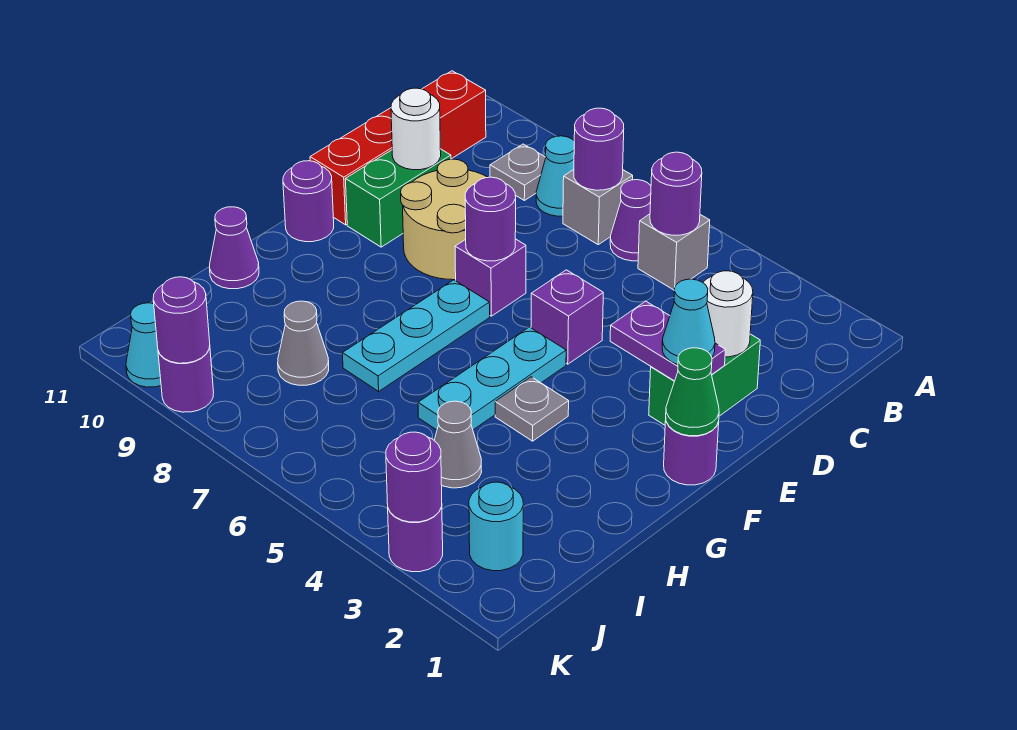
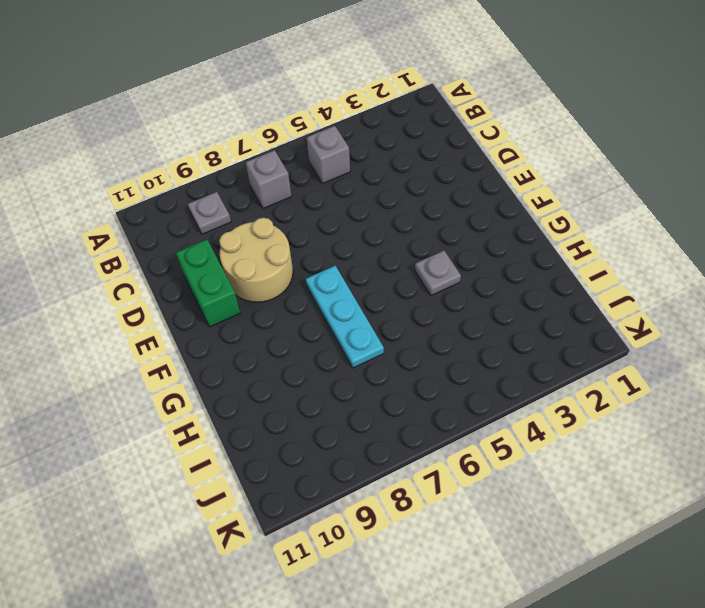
none -> purple 1x1 cone [610,180,651,261]
none -> cyan 1x1 cone [536,136,574,216]
none -> red 1x4 brick [310,71,486,225]
none -> green 1x2 brick [649,334,760,425]

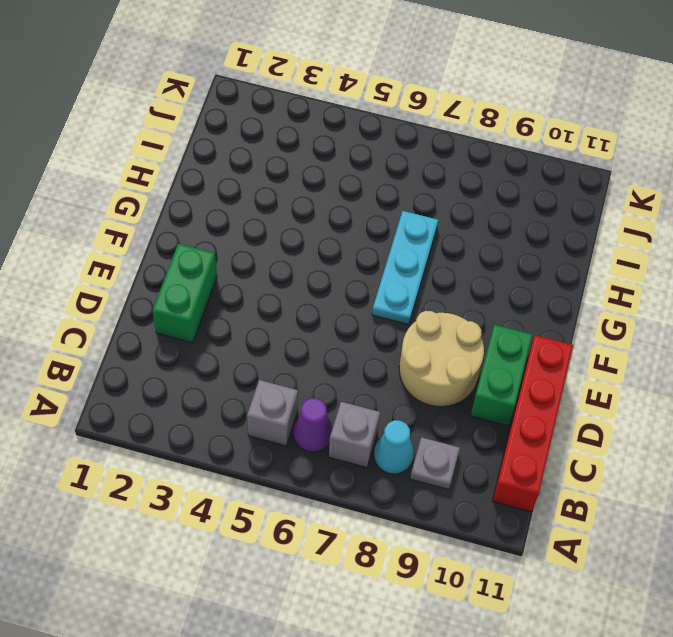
none -> purple 1x1 brick [531,270,603,364]
none -> purple 1x1 brick [455,239,526,316]
none -> purple 1x1 round brick [664,421,719,485]
none -> cyan 1x3 plate [418,327,566,430]

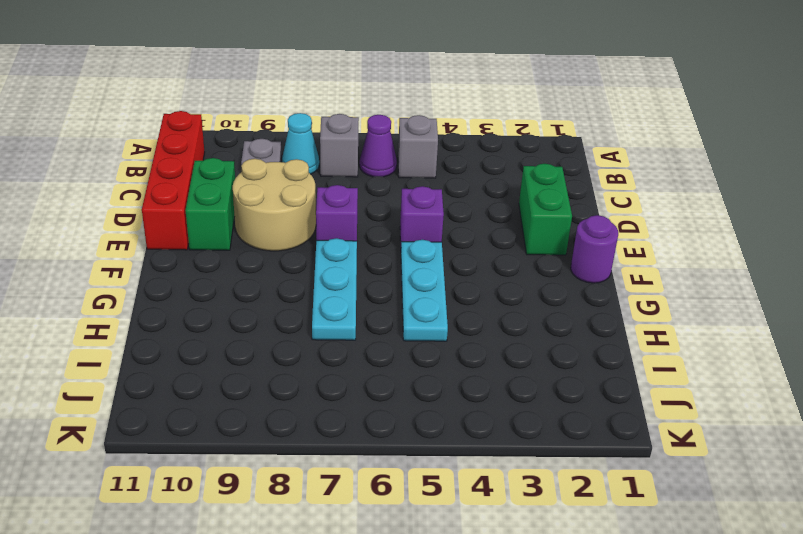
none -> purple 1x1 round brick [283,161,334,242]
none -> grey 1x1 plate [495,377,569,441]
none -> purple 1x1 cone [210,207,259,289]
none -> grey 1x1 cone [434,401,482,488]

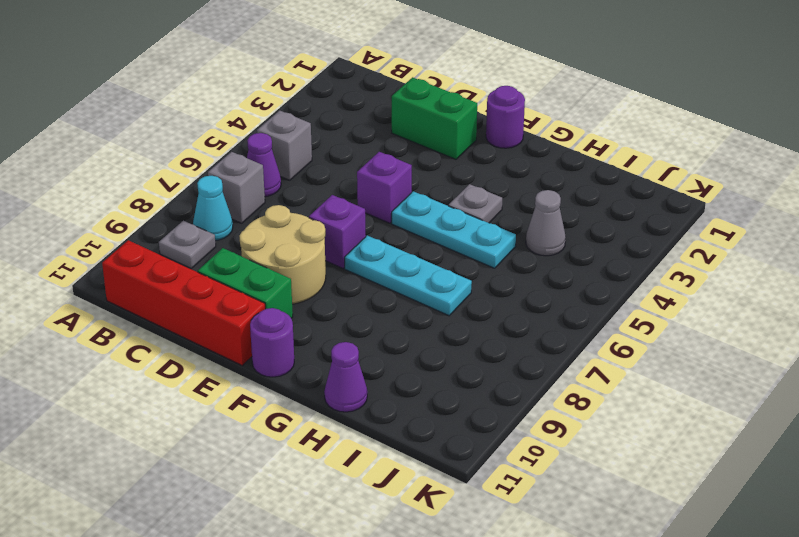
none -> grey 1x1 cone [278,301,329,385]
none -> cyan 1x1 round brick [469,482,523,571]
none -> purple 1x1 round brick [388,507,443,572]
none -> purple 1x1 round brick [158,347,214,412]

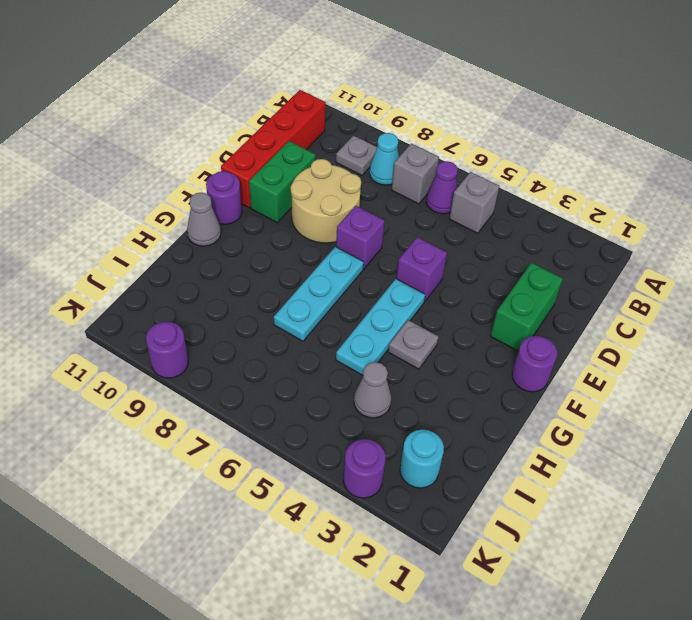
grey 1x1 cone [187,193,221,246] -> grey 1x1 cone moved to [278,301,329,385]
none -> purple 1x1 cone [210,207,259,289]
none -> cyan 1x1 cone [126,303,161,387]
none -> purple 1x1 round brick [650,152,702,235]
none -> purple 1x1 round brick [574,108,624,190]

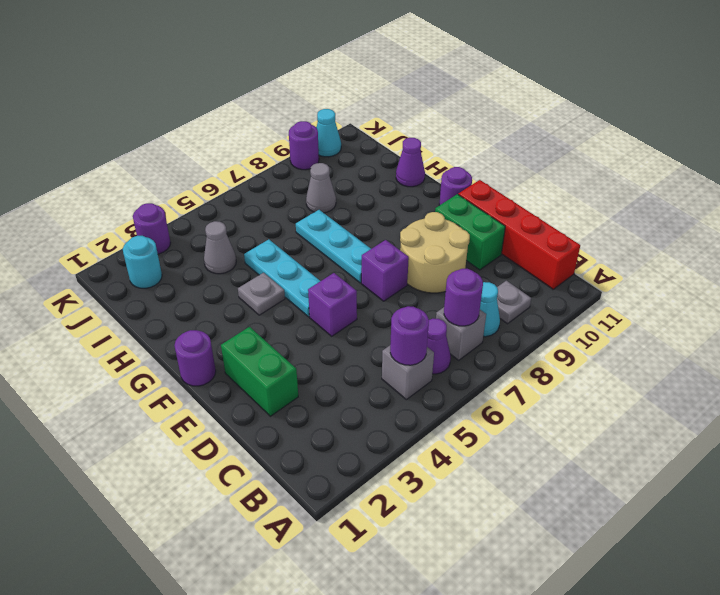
none -> white 1x1 round brick [703,271,753,357]
none -> white 1x1 round brick [391,88,441,170]
none -> purple 1x2 plate [610,301,725,381]
none -> purple 1x1 round brick [465,177,516,261]

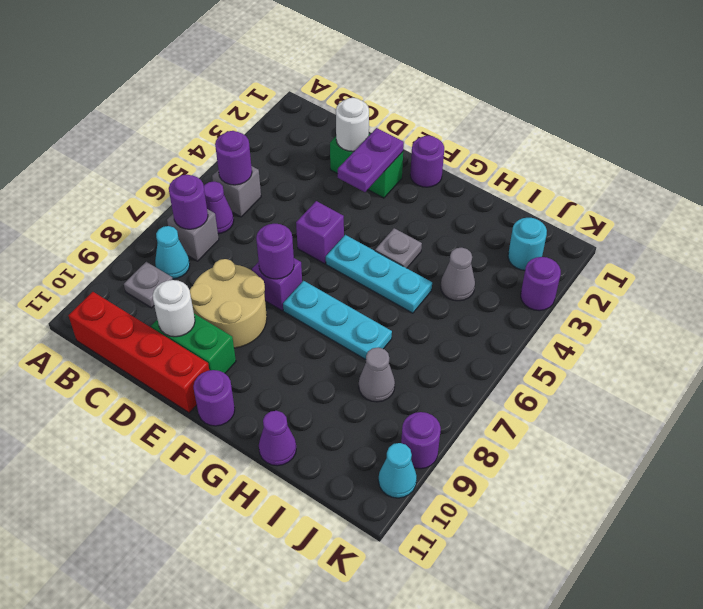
none -> green 1x1 cone [666,348,719,436]
none -> purple 1x1 round brick [386,432,442,522]
none -> purple 1x1 round brick [153,277,210,363]
none -> cyan 1x1 cone [662,279,715,365]

